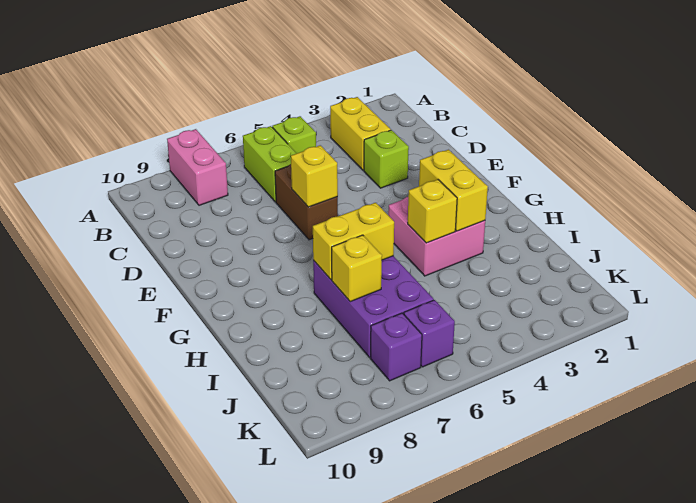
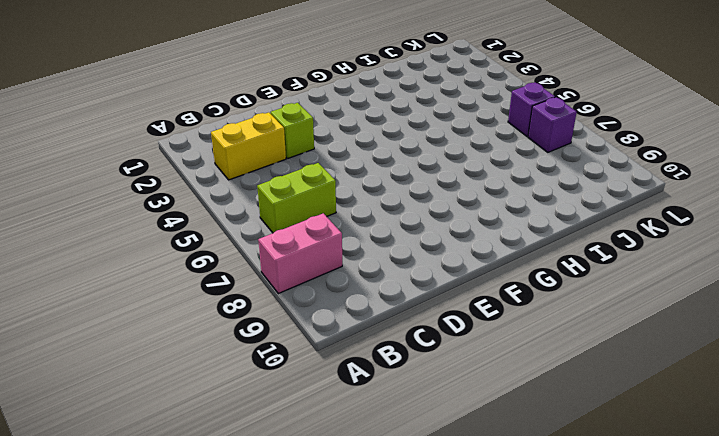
none -> lime 1x1 brick [272,116,316,153]
none -> brown 1x2 brick [275,164,338,240]
none -> pink 2x2 brick [388,197,485,276]

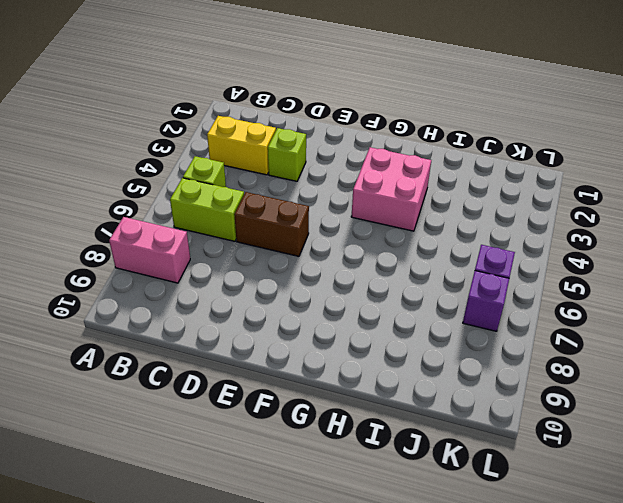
none -> purple 2x3 brick [313,256,434,357]
none -> yellow 1x1 brick [291,145,338,207]
none -> yellow 1x2 brick [419,150,488,231]

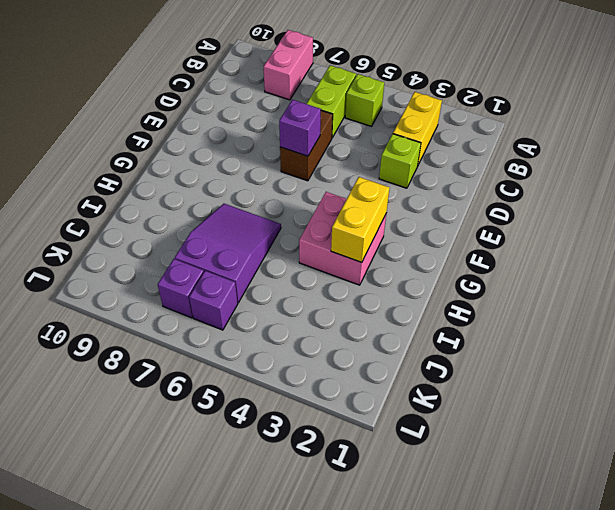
purple 1x1 brick [279,100,321,156] -> yellow 1x1 brick [291,145,338,207]
purple 2x3 slope [175,204,281,303] -> purple 2x3 brick [313,256,434,357]
none -> yellow 1x1 brick [408,180,457,243]
none -> yellow 1x2 brick [313,203,394,280]
none -> yellow 1x1 brick [332,235,382,302]

